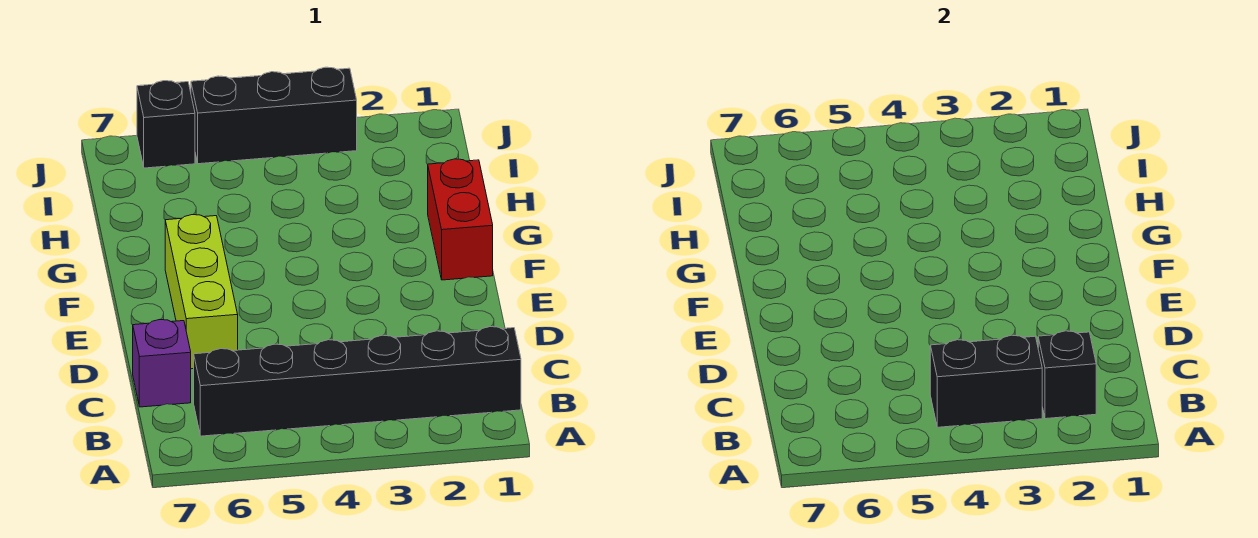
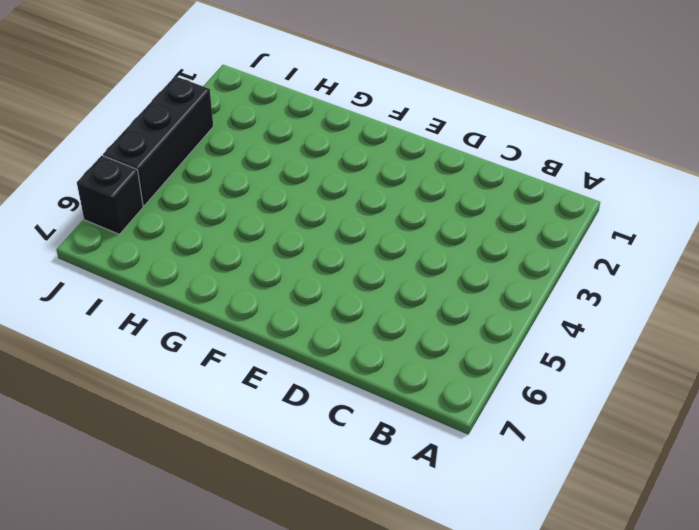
none -> black 1x6 brick [194,327,521,436]
none -> purple 1x1 brick [133,320,191,407]

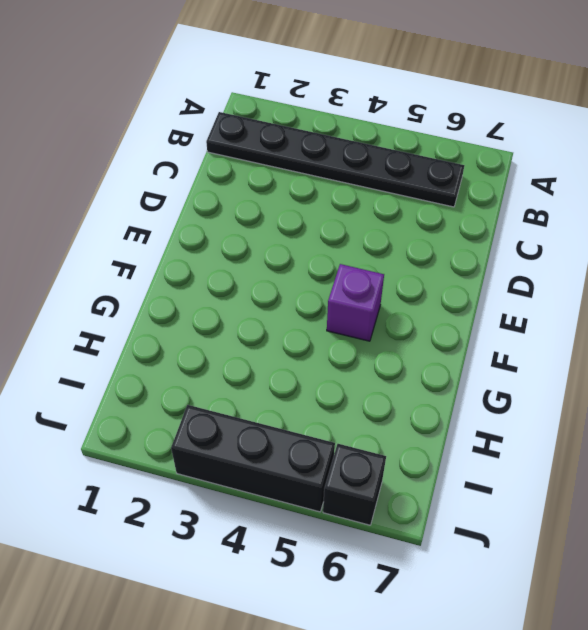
black 1x6 plate [206,112,465,207] -> black 1x6 brick [194,327,521,436]
purple 1x1 brick [327,264,384,341] -> purple 1x1 brick moved to [133,320,191,407]
none -> lime 1x3 brick [165,215,238,369]
none -> red 1x2 brick [428,159,493,280]

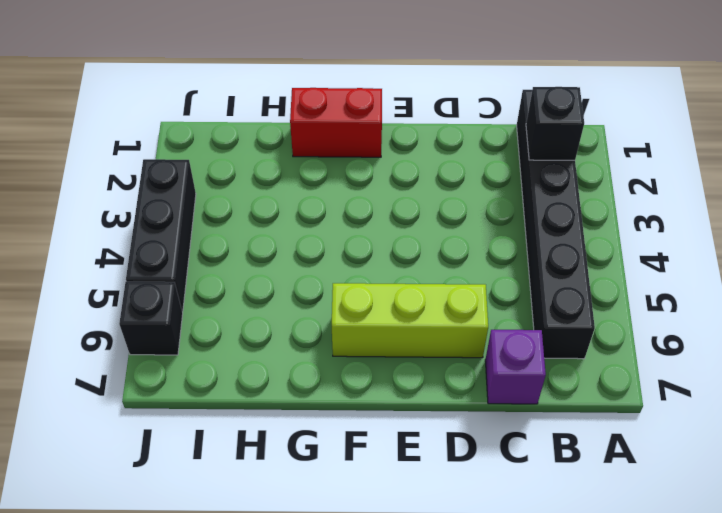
none -> black 1x2 brick [930,335,1042,427]

